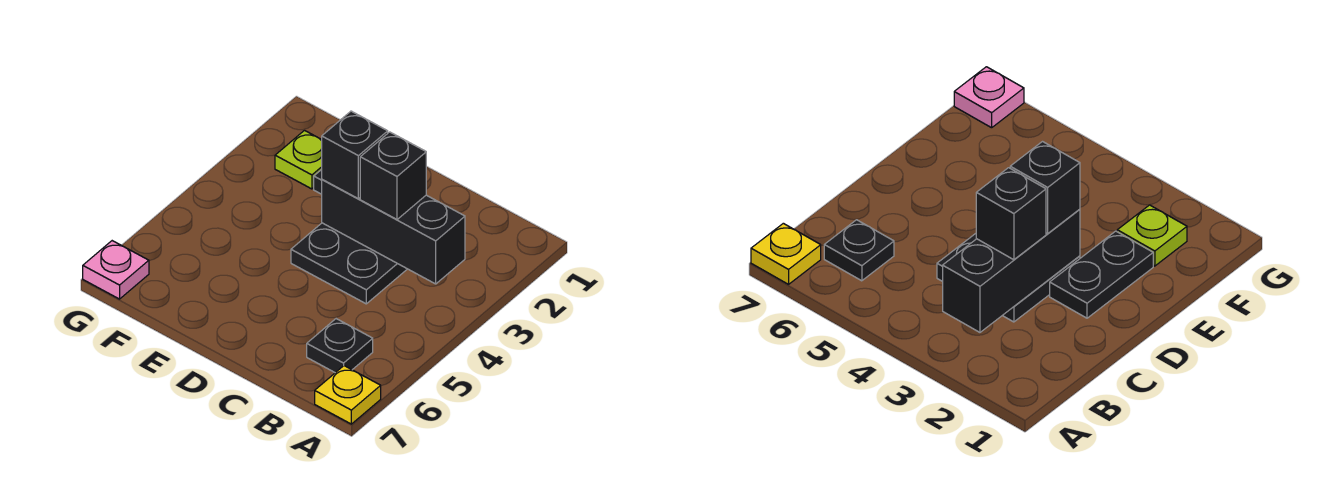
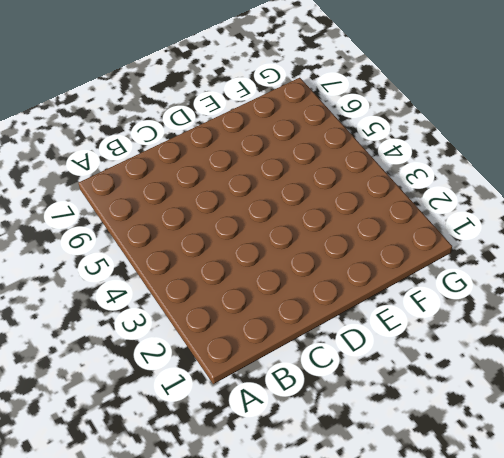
none -> yellow 1x1 plate [315,366,381,424]
none -> black 1x1 plate [307,319,373,373]

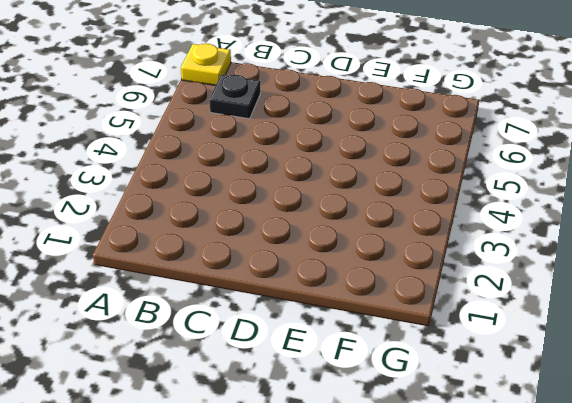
none -> black 2x2 plate [291,223,407,304]
none -> black 1x2 plate [1050,231,1153,318]

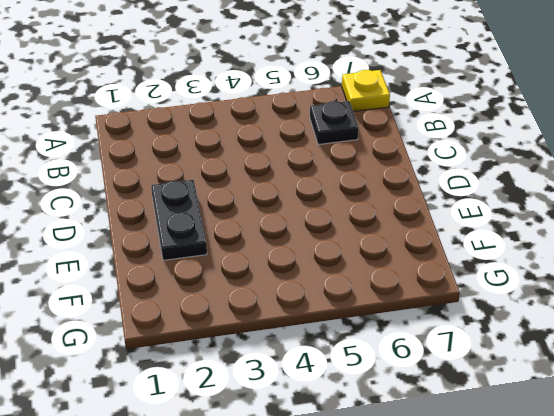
none -> black 2x2 plate [291,223,407,304]
none -> lime 1x1 plate [275,131,322,189]

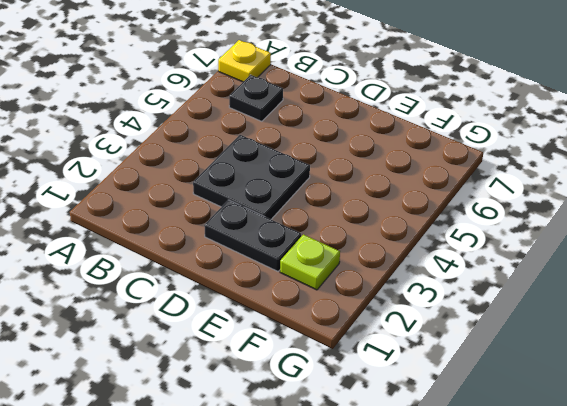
none -> pink 1x1 plate [83,241,149,299]
none -> black 1x3 brick [322,180,465,284]

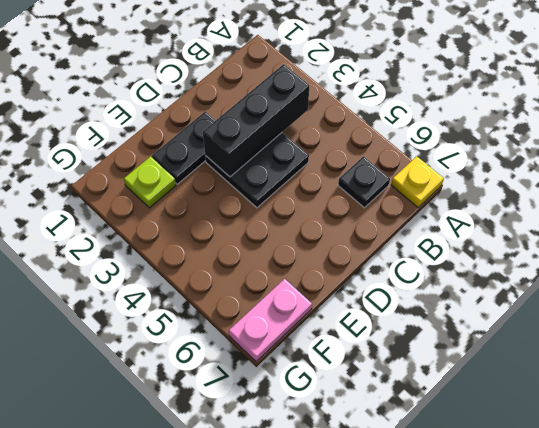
pink 1x2 plate [229,279,312,362] -> pink 1x1 plate [83,241,149,299]
none -> black 1x1 brick [360,132,426,219]
none -> black 1x1 brick [322,111,388,199]

